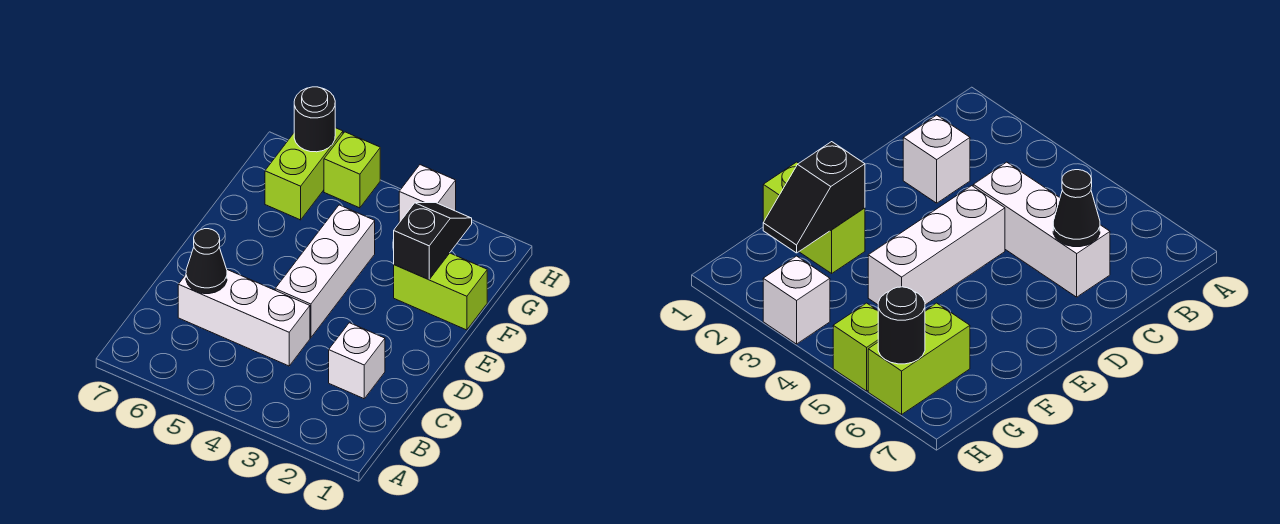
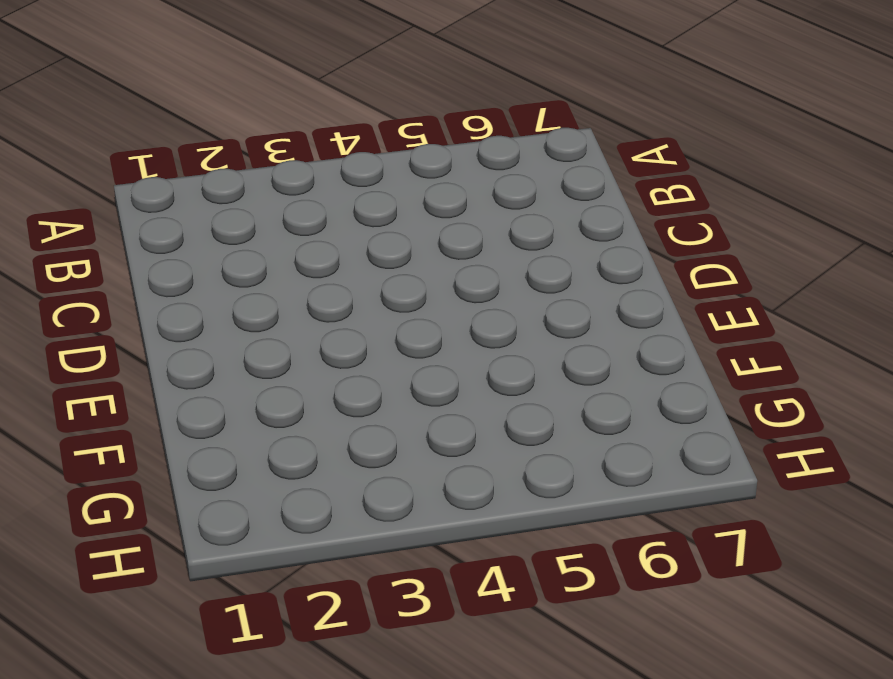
none -> white 1x1 brick [329,323,385,399]
none -> white 1x3 brick [178,270,310,366]

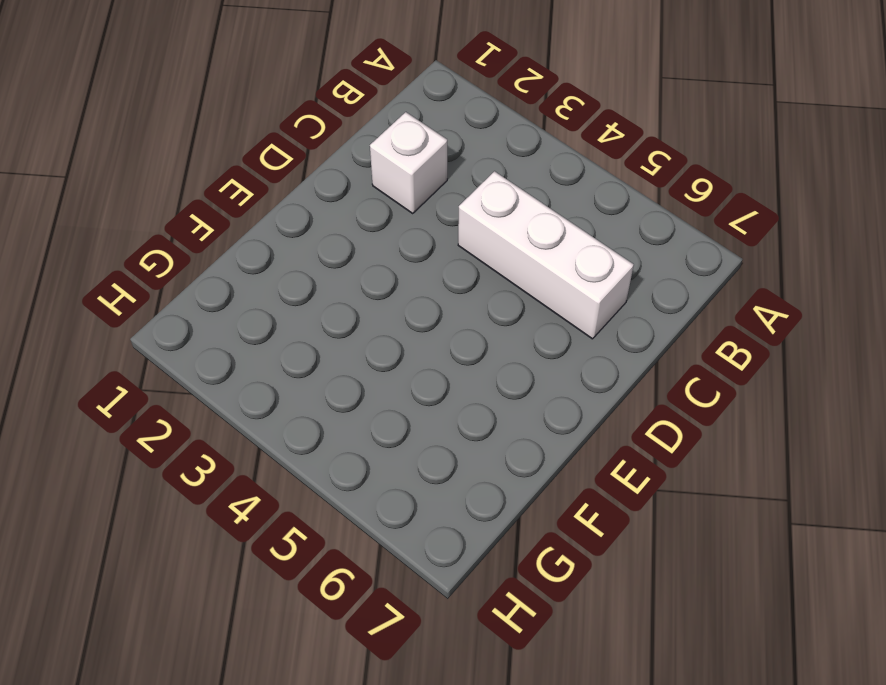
none -> white 1x3 brick [275,205,375,338]
none -> lime 1x2 brick [394,253,487,330]

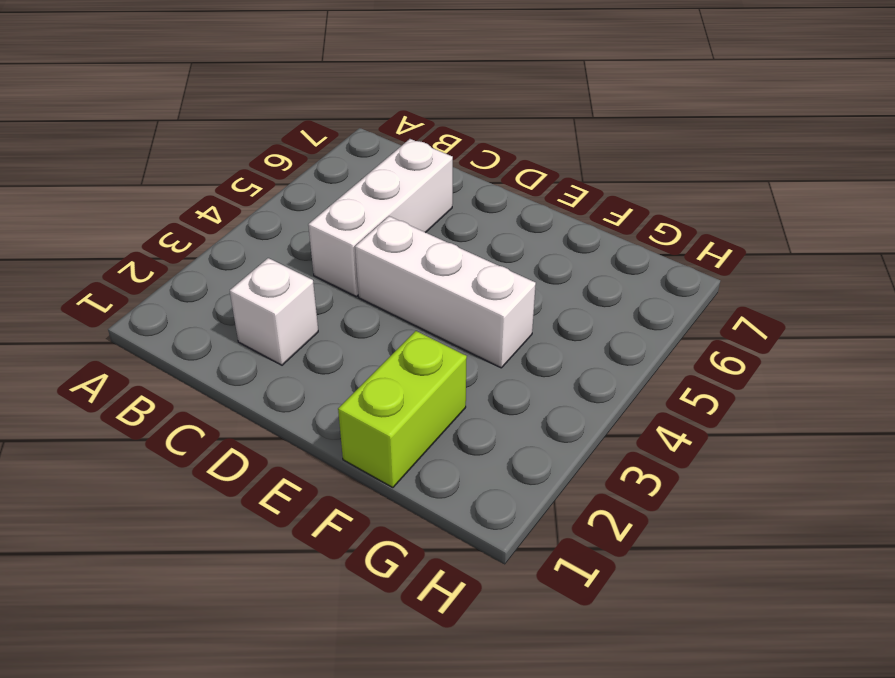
none -> lime 1x2 brick [265,128,343,220]
none -> white 1x1 brick [399,165,456,223]

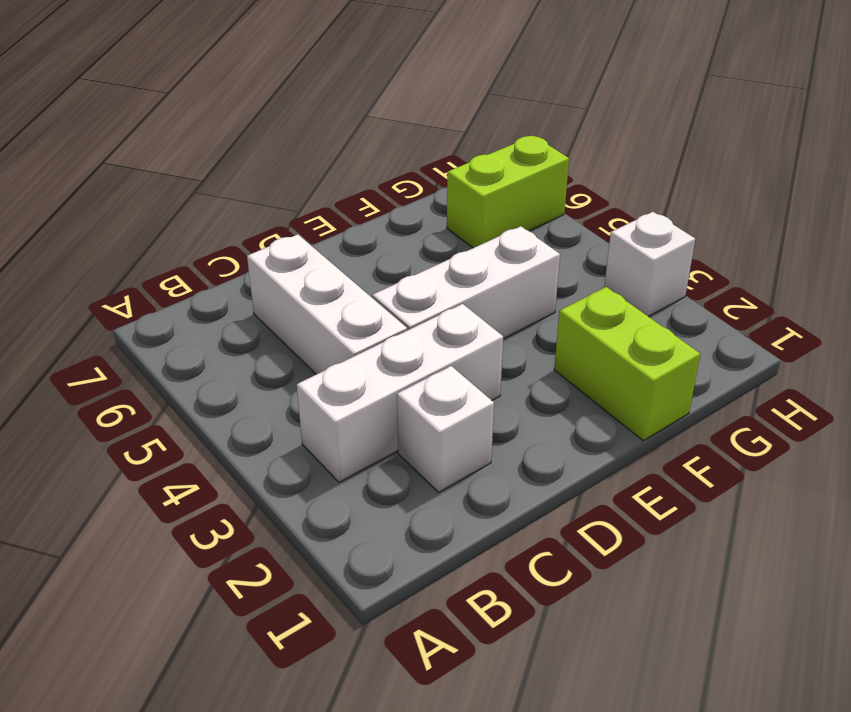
white 1x3 brick [297,304,503,482] -> none
none -> lime 1x1 brick [324,132,380,208]
none -> black 1x1 cone [186,229,227,294]

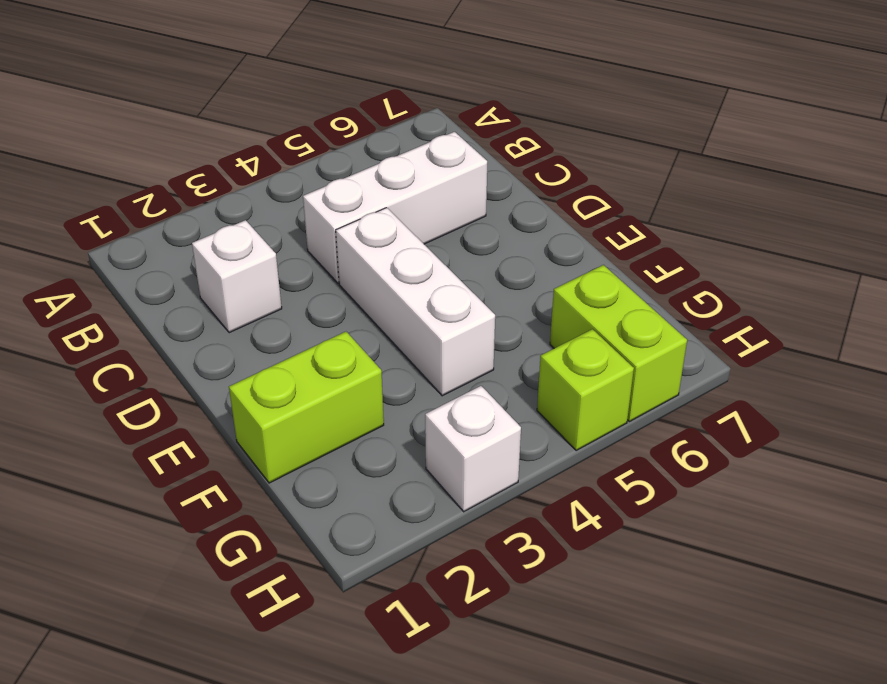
none -> black 1x1 cone [186,229,227,294]
none -> black 1x2 slope [394,203,472,280]

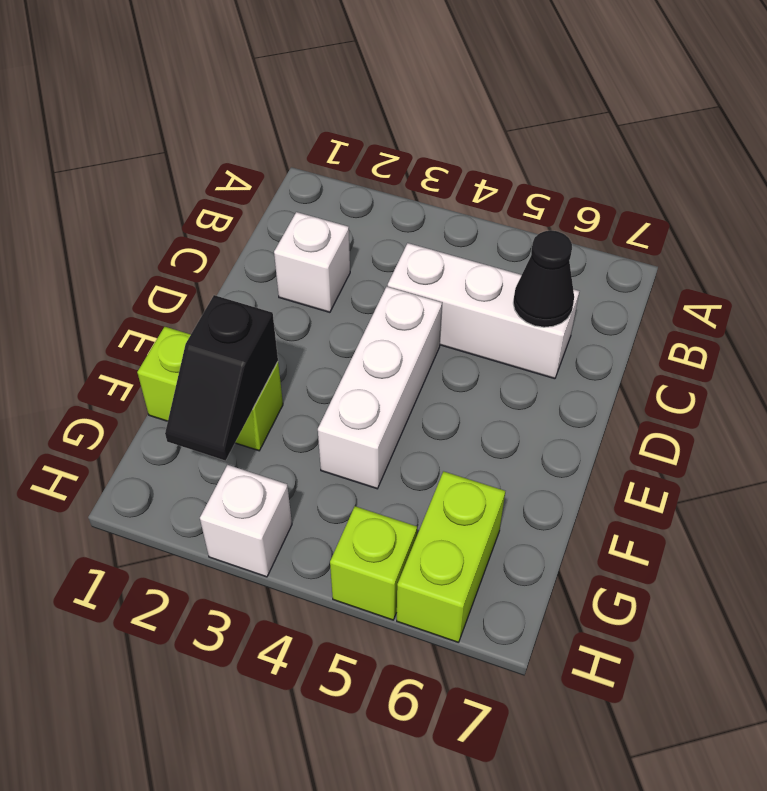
none -> black 1x1 round brick [294,87,335,152]

